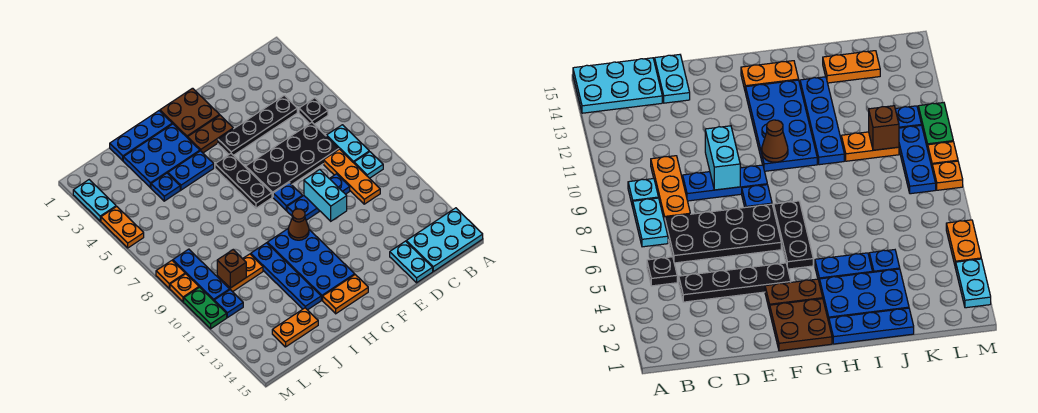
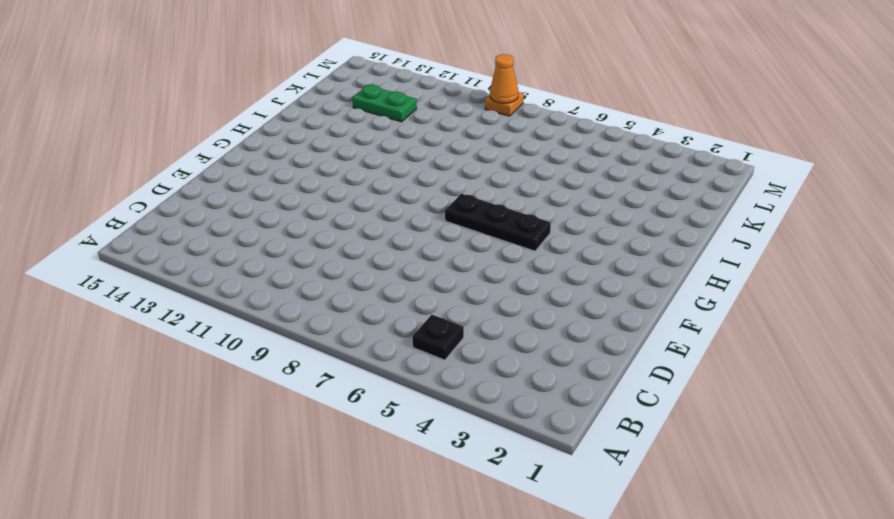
green 1x2 plate [352,85,417,122] -> green 1x2 plate moved to [184,287,227,329]
orange 1x1 cone [490,54,518,103] -> none
none -> cyan 2x3 plate [406,208,483,271]
none -> cyan 1x2 plate [326,125,369,163]
none -> cyan 1x1 plate [354,152,383,178]
none -> black 1x4 plate [218,95,297,155]

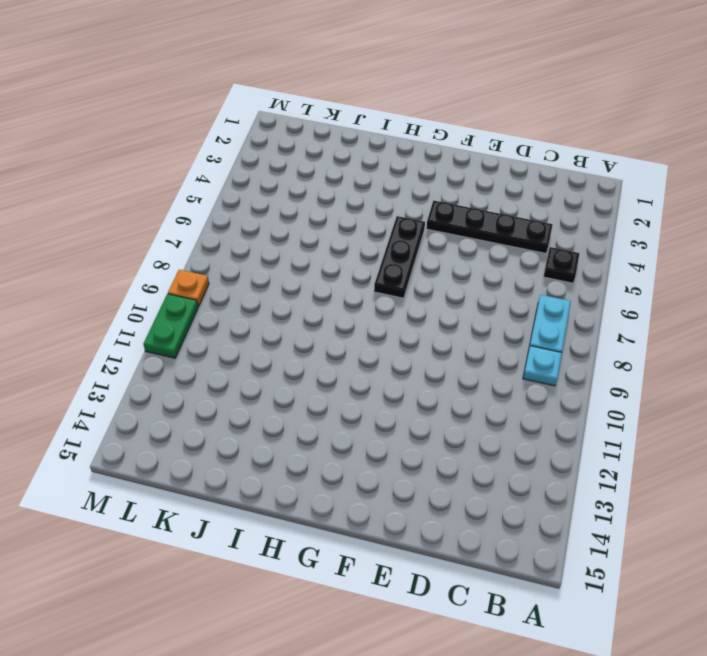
none -> cyan 2x3 plate [406,208,483,271]
none -> black 2x4 plate [246,122,339,197]
none -> orange 1x3 plate [324,149,380,204]
none -> blue 1x3 plate [287,174,350,220]

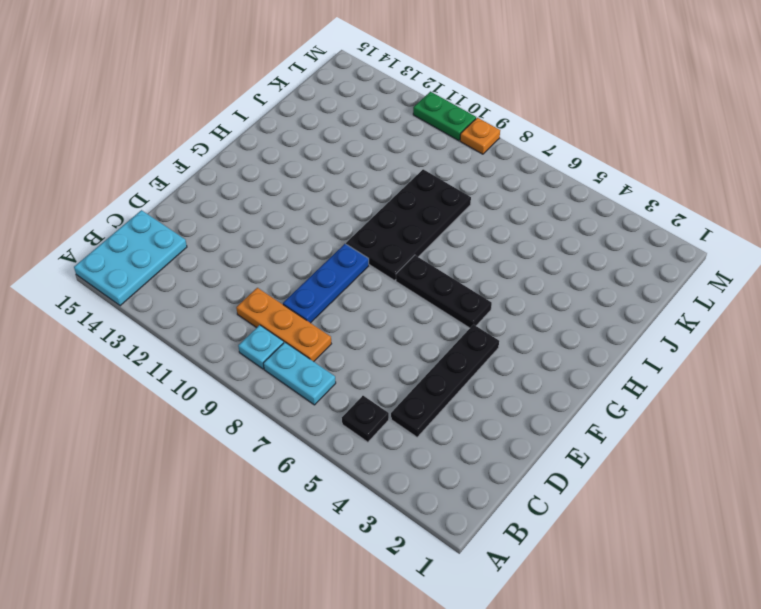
black 2x4 plate [346,169,471,280] -> black 2x4 plate moved to [246,122,339,197]
none -> cyan 1x2 plate [390,241,433,283]
none -> brown 2x2 plate [160,88,220,138]
none -> brown 1x2 plate [188,115,233,153]
none -> blue 1x1 plate [273,183,302,211]

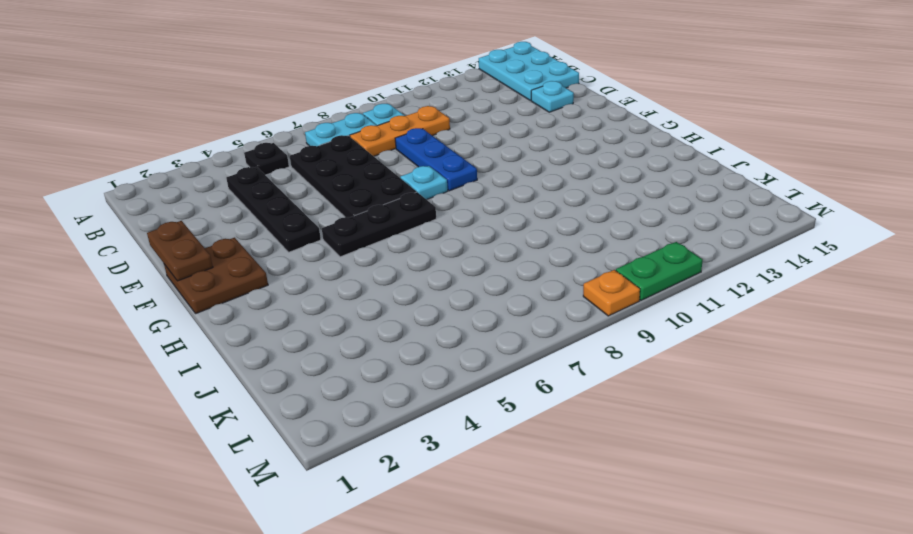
cyan 1x1 plate [531,81,574,112] -> cyan 1x2 plate [390,241,433,283]
brown 1x2 plate [147,221,213,281] -> brown 1x2 plate moved to [188,115,233,153]
cyan 1x1 plate [400,166,448,200] -> blue 1x1 plate [273,183,302,211]
none -> blue 2x4 plate [267,228,355,300]
none -> orange 1x2 plate [323,275,368,314]
none -> blue 1x3 plate [110,111,172,161]
none -> blue 2x3 plate [123,124,200,188]

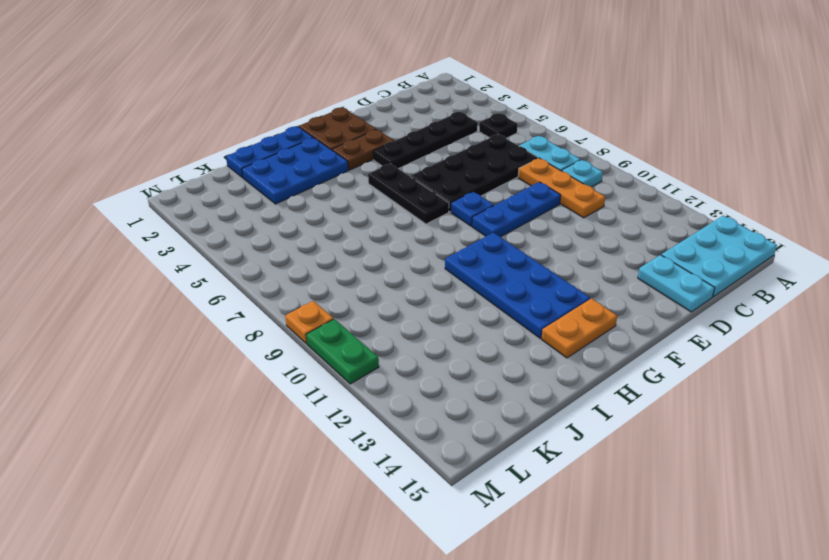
none -> blue 1x2 plate [168,151,214,190]
none -> blue 1x4 plate [251,243,321,310]
none -> blue 1x1 plate [151,173,180,201]
none -> orange 1x2 plate [217,254,263,292]

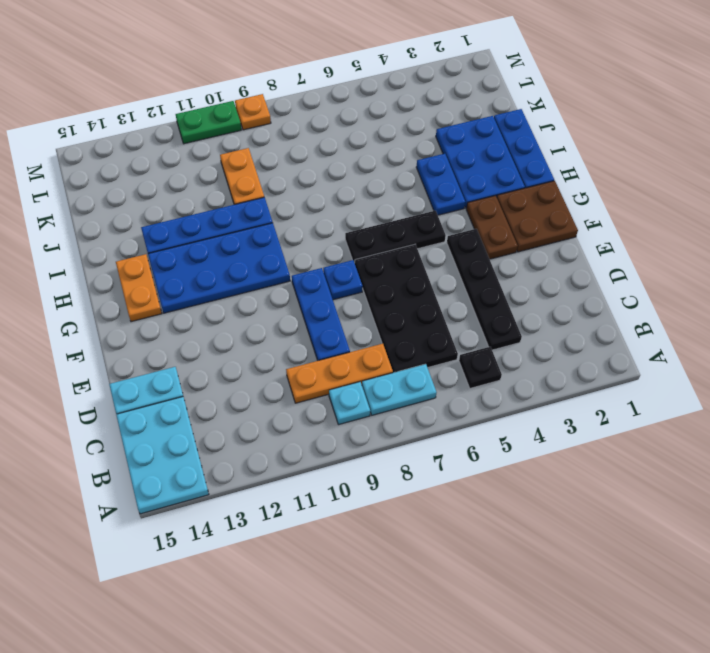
none -> blue 1x1 plate [151,173,180,201]
none -> orange 1x2 plate [272,308,318,347]
none -> blue 1x3 plate [173,249,230,301]
none -> blue 1x1 plate [214,290,243,318]

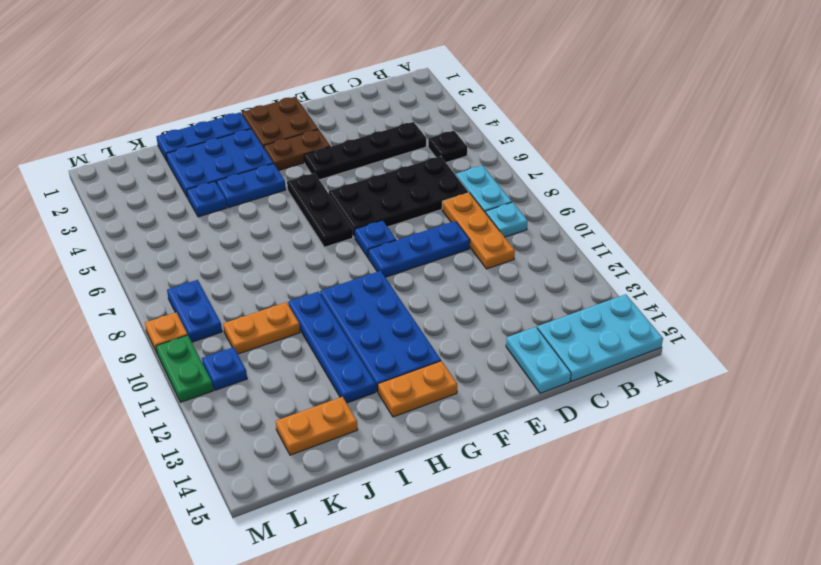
blue 1x2 plate [167,280,222,342] -> blue 1x3 plate [173,249,230,301]
none -> cyan 1x2 plate [73,180,116,221]
none -> orange 1x2 plate [101,207,144,248]
none -> orange 1x1 plate [156,261,185,288]
none -> cyan 1x2 brick [304,169,347,221]

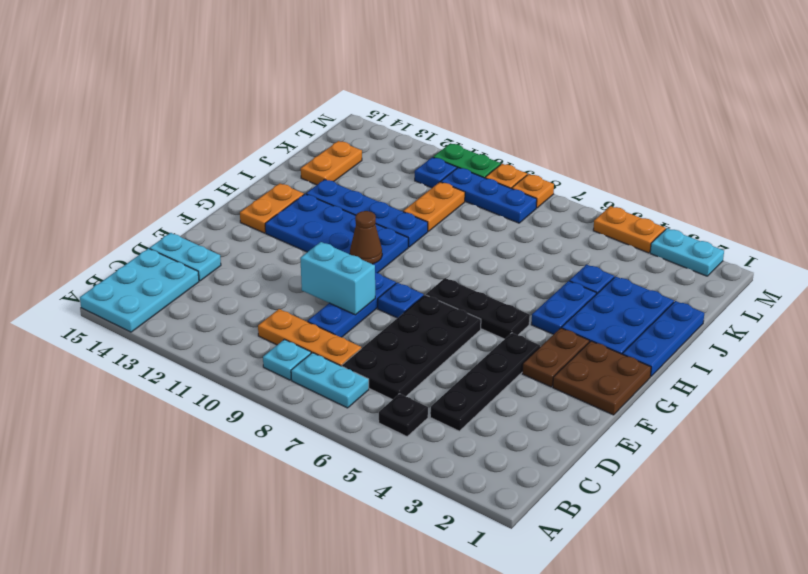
none -> brown 1x1 brick [217,250,246,288]

